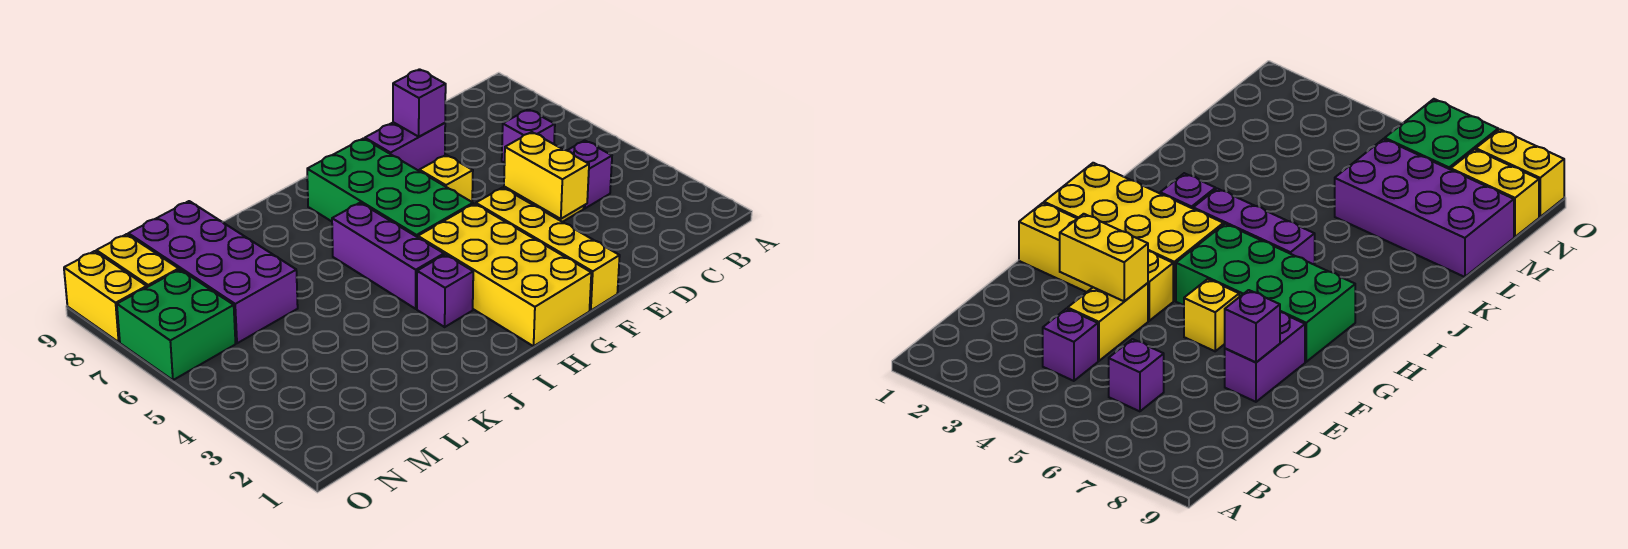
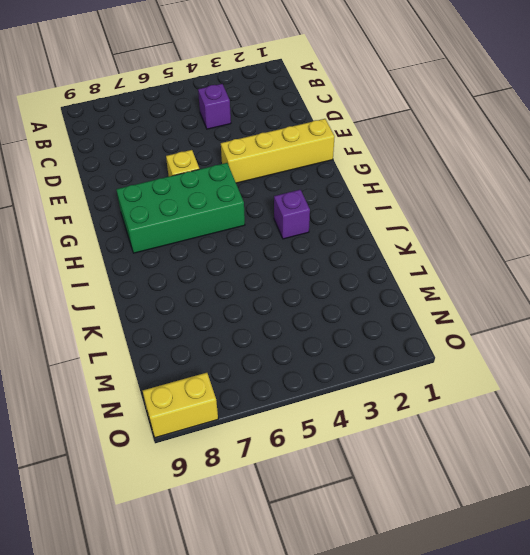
none -> purple 1x1 brick [502,109,555,163]
none -> yellow 1x2 brick [1068,283,1148,361]
none -> purple 1x2 brick [365,122,445,171]

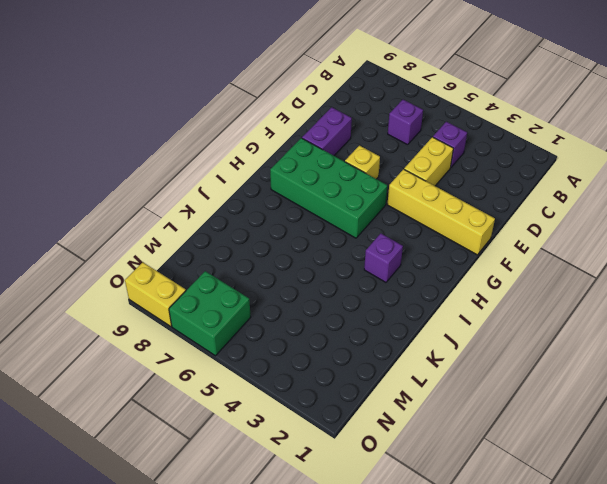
none -> yellow 2x4 brick [418,204,591,346]
none -> purple 1x3 brick [332,203,444,309]
none -> purple 2x4 brick [128,201,298,343]

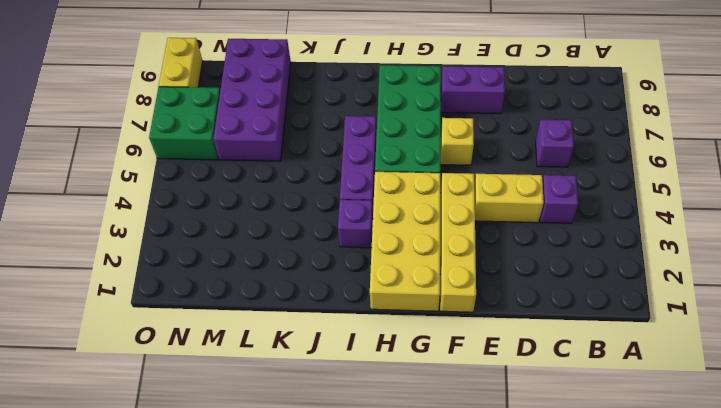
none -> yellow 1x2 brick [96,234,179,287]
none -> yellow 1x2 brick [504,132,589,219]
none -> purple 1x1 brick [393,69,446,137]

